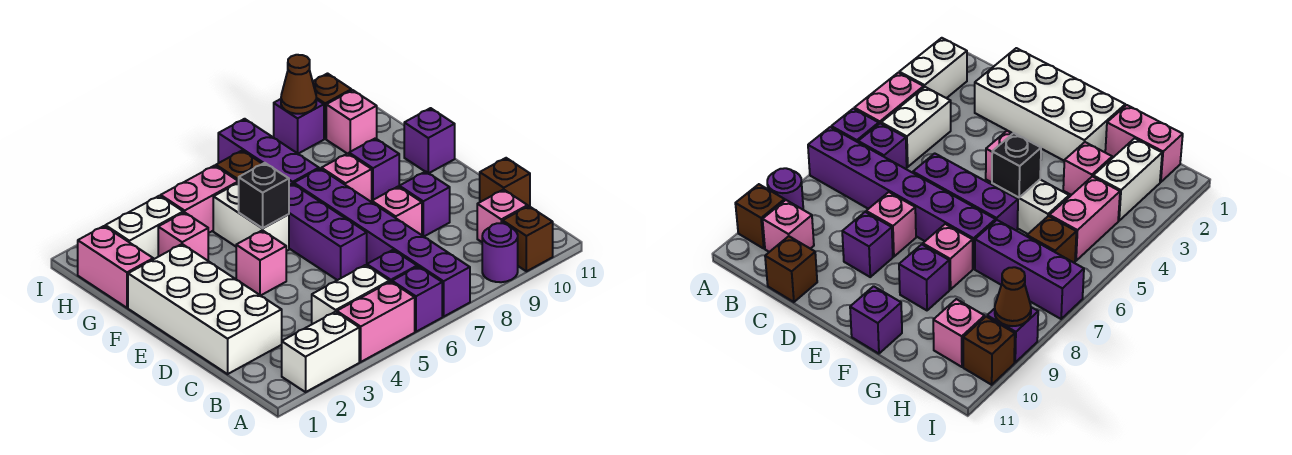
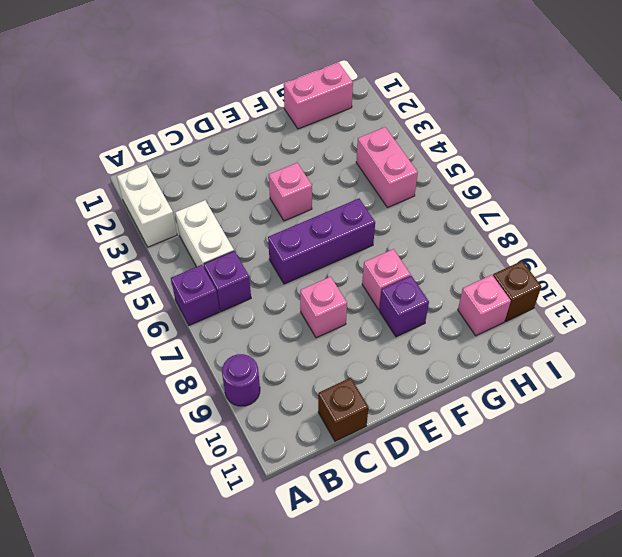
none -> pink 1x2 brick [337,282,415,362]
none -> purple 1x6 brick [294,169,470,317]
none -> brown 1x1 brick [503,206,553,271]
none -> pink 1x1 brick [477,189,528,242]

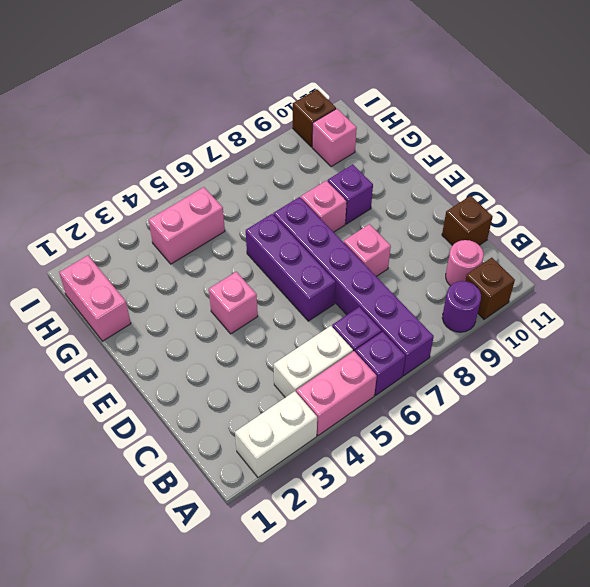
pink 1x1 round brick [446,240,484,286] -> pink 1x1 brick [477,189,528,242]
none -> white 2x4 brick [128,244,282,374]
none -> purple 1x1 brick [399,171,450,236]
none -> white 1x2 brick [213,183,289,251]
none -> purple 1x1 brick [404,108,455,173]

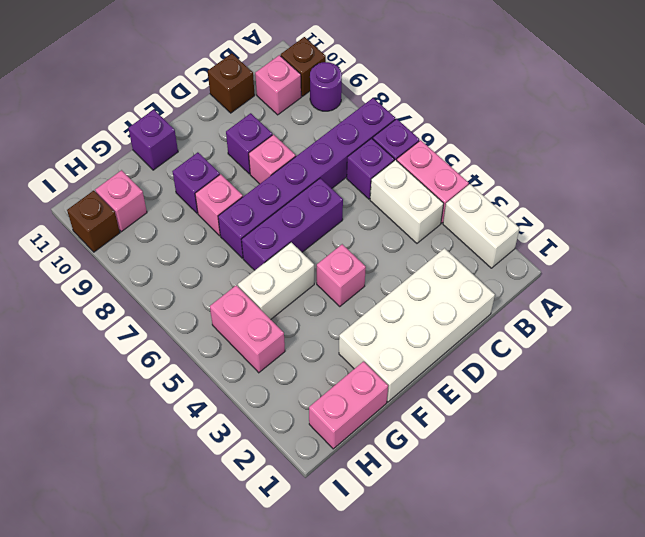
none -> pink 1x1 brick [158,212,208,261]
none -> purple 1x3 brick [218,119,319,185]
none -> white 1x2 brick [105,196,183,259]
none -> brown 1x1 brick [216,151,262,181]

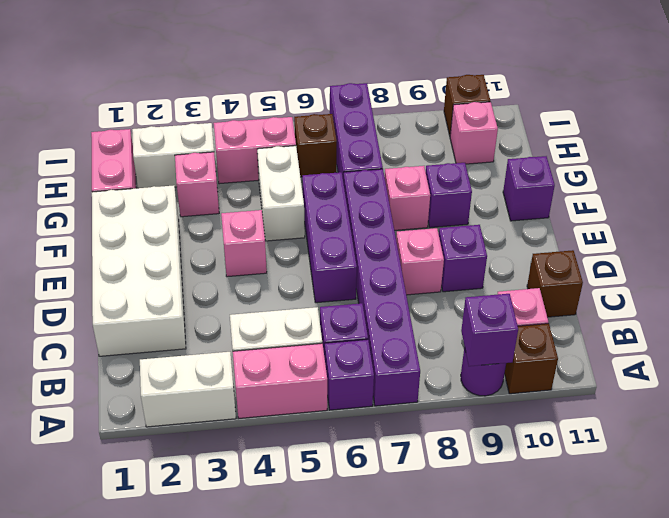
purple 1x1 brick [461,294,518,366] -> purple 1x1 brick moved to [274,99,324,154]
none -> black 1x1 brick [239,163,289,228]
none -> brown 1x1 cone [281,55,316,114]

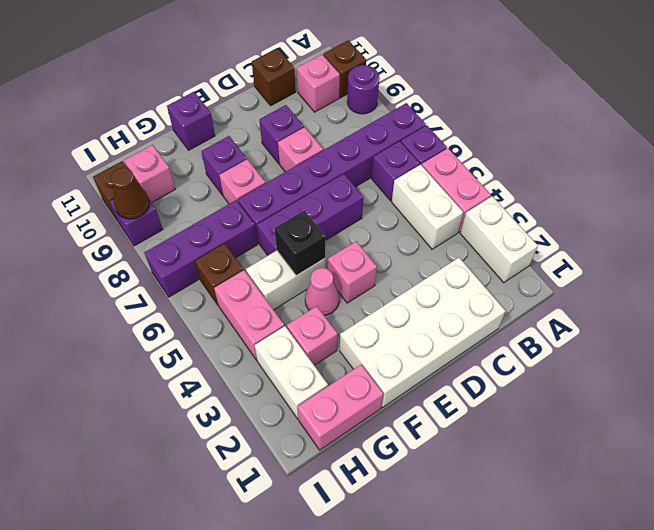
pink 1x1 cone [305,268,339,315] -> none

